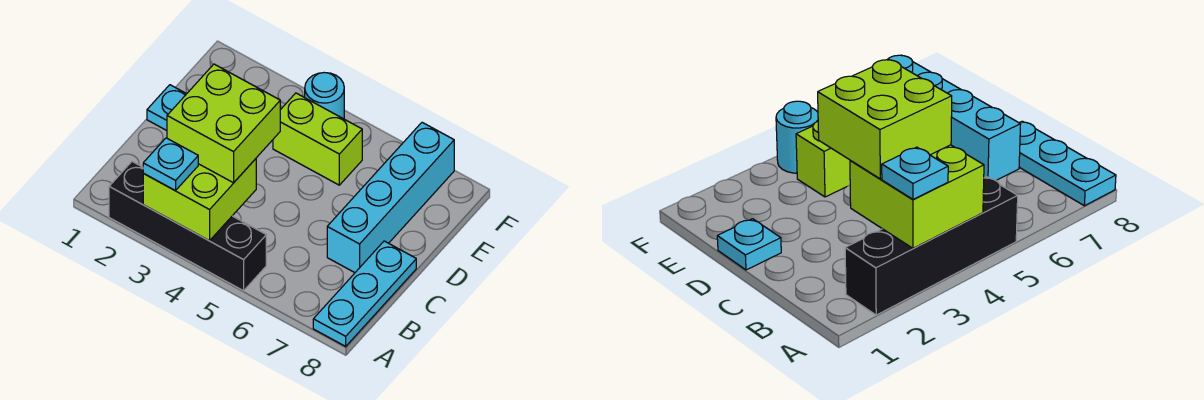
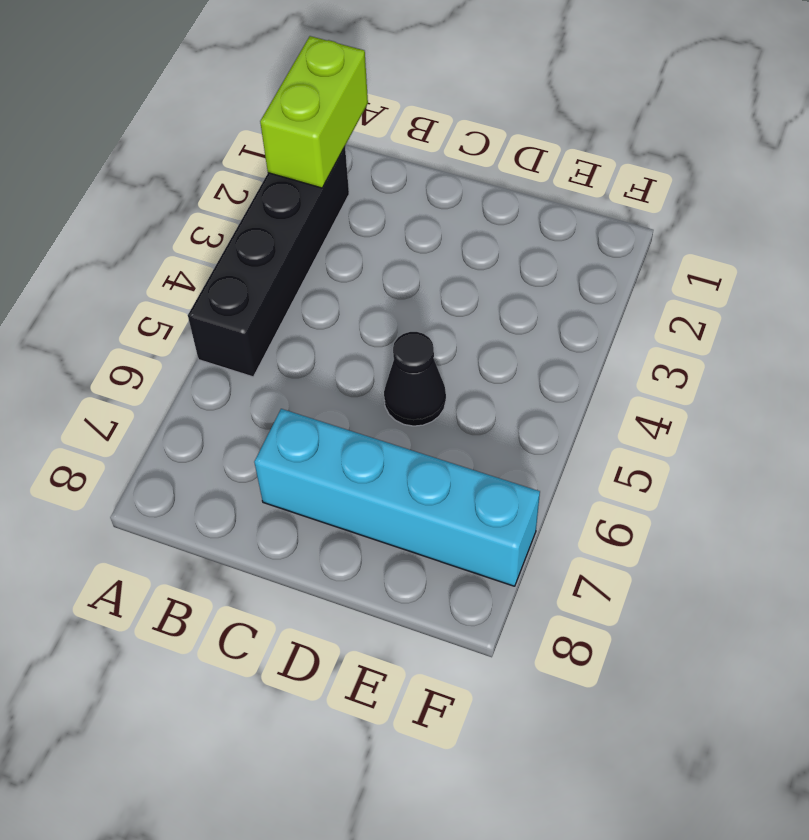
lime 1x2 brick [260,36,368,188] -> lime 1x2 brick moved to [273,93,362,185]
black 1x1 cone [384,332,446,426] -> none
none -> cyan 1x3 plate [313,241,416,346]
none -> cyan 1x1 plate [147,85,186,131]

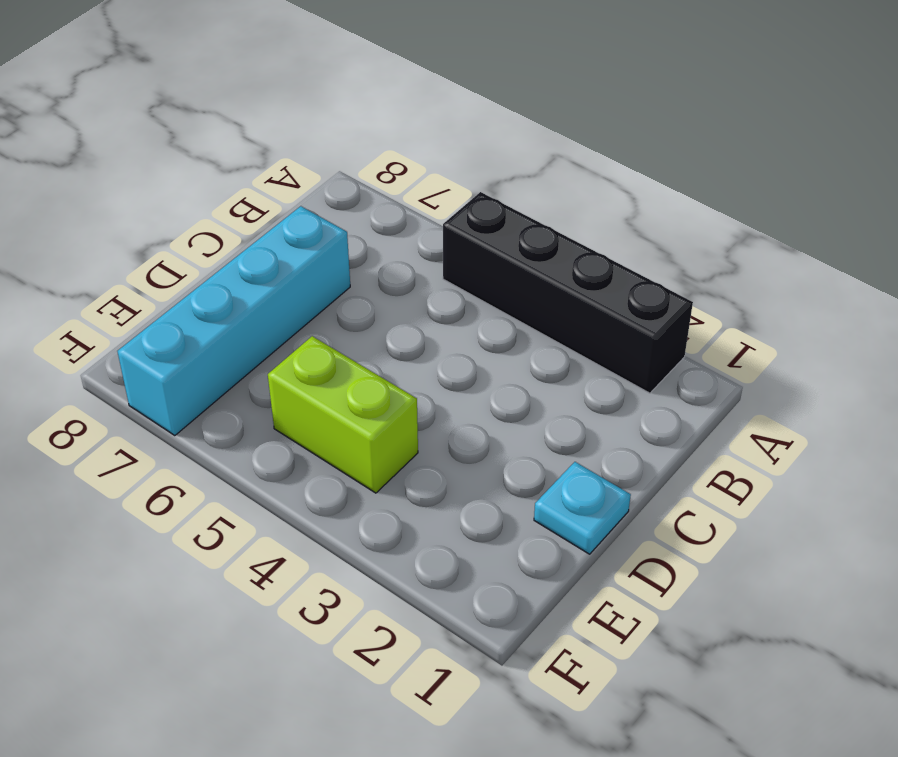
none -> cyan 1x3 plate [313,241,416,346]
none -> cyan 1x1 round brick [305,73,344,119]

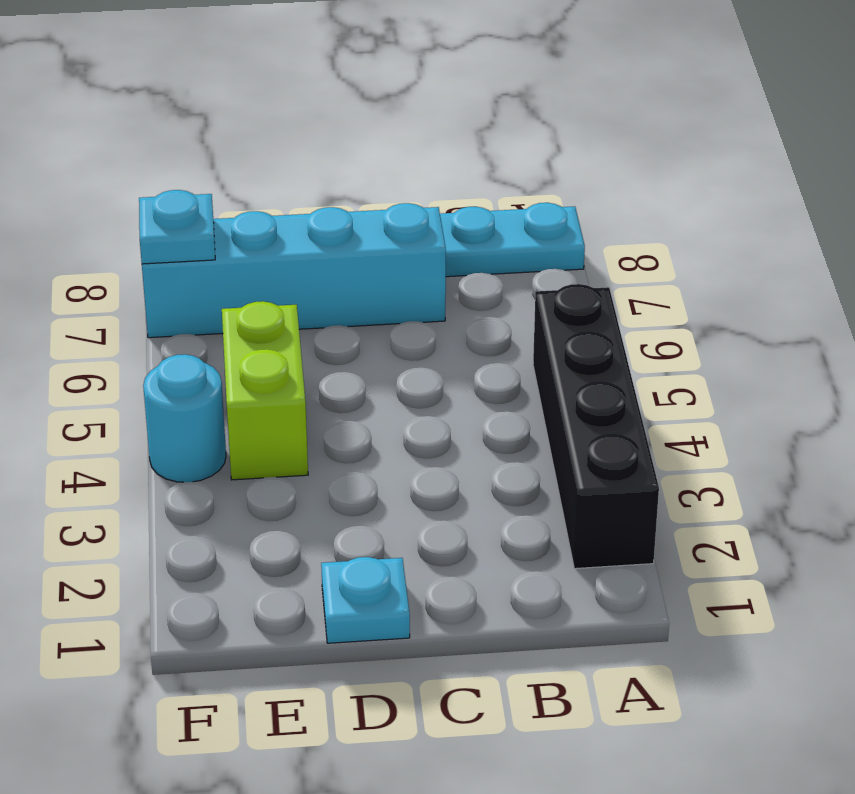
cyan 1x1 plate [139,190,215,264] -> cyan 1x1 plate moved to [143,138,198,191]
none -> lime 2x2 brick [143,159,256,241]
none -> lime 2x2 brick [167,64,280,183]

